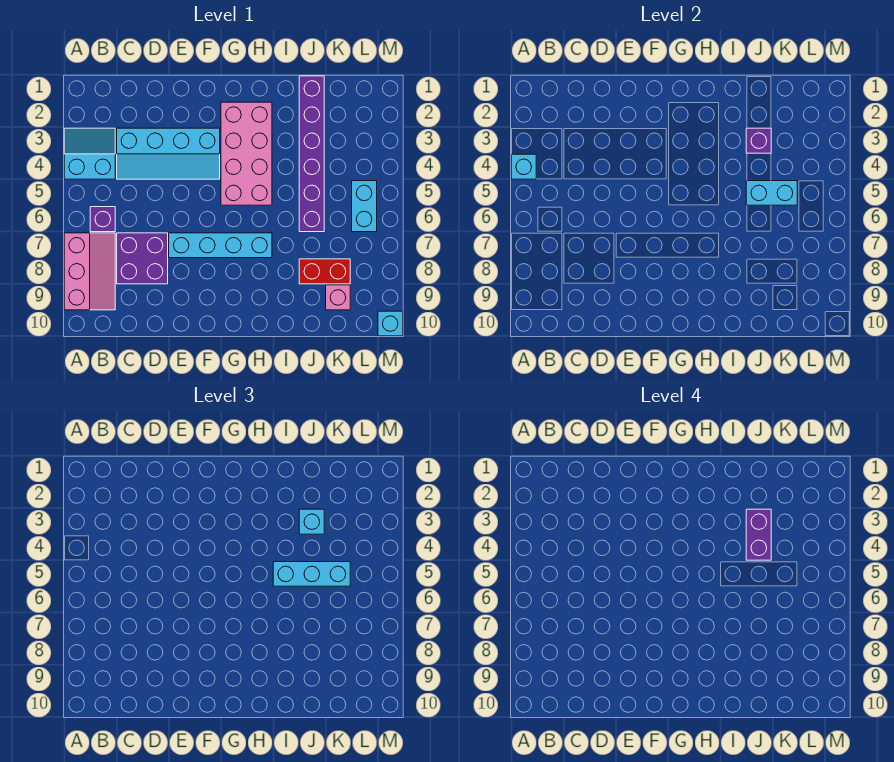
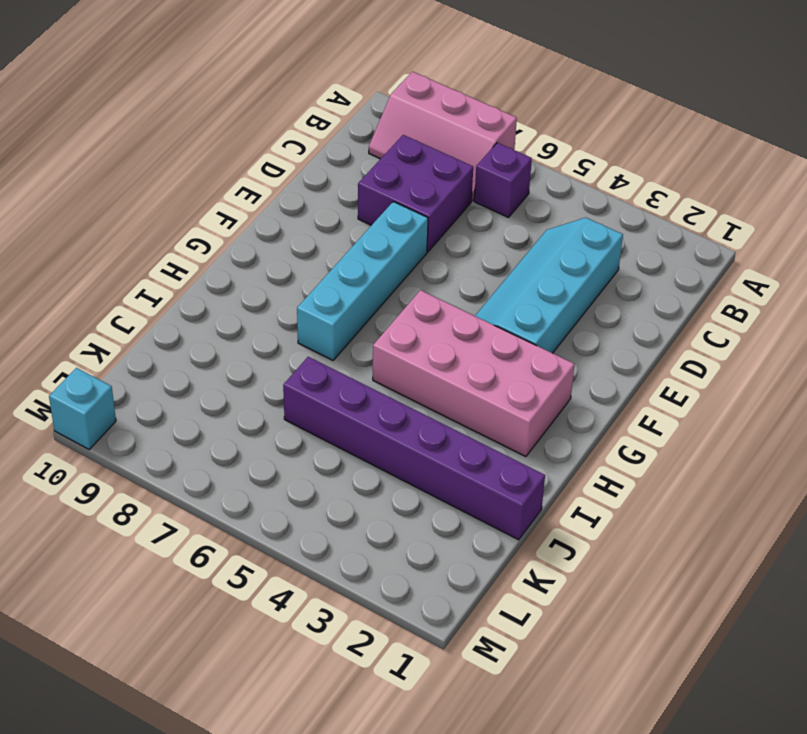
none -> cyan 2x2 slope [64,128,115,179]
none -> red 1x2 brick [299,259,350,284]
none -> pink 1x1 brick [326,285,350,310]

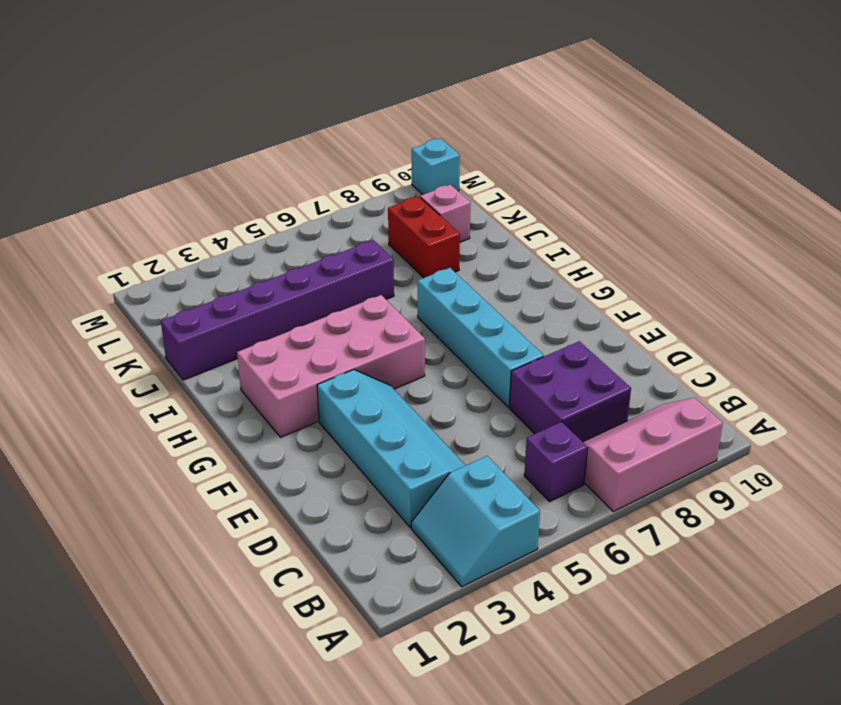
none -> cyan 1x2 brick [352,181,377,232]
none -> cyan 1x1 brick [511,154,536,179]
none -> purple 1x1 brick [746,128,771,153]

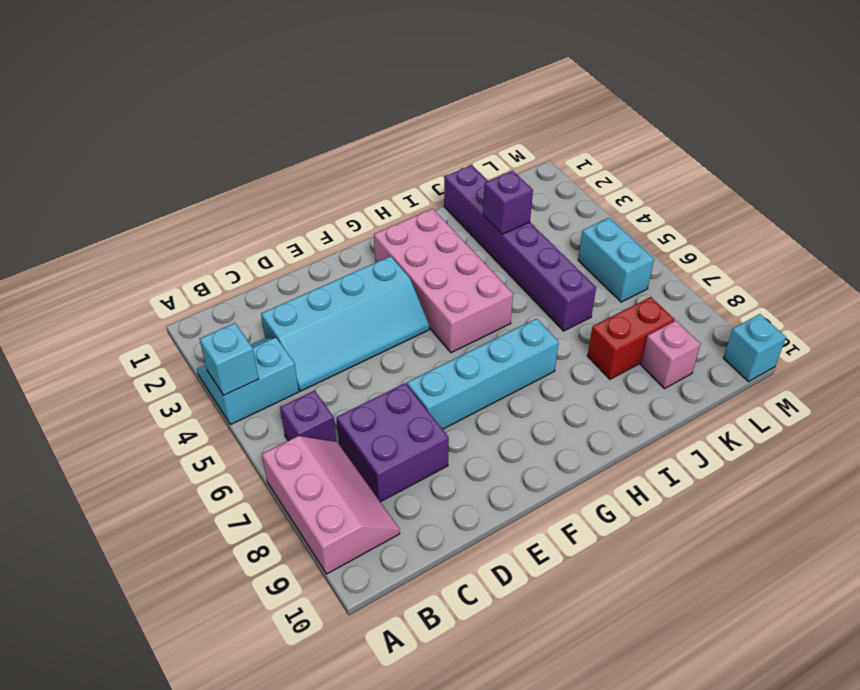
none -> cyan 1x2 brick [746,181,797,205]
none -> cyan 1x3 brick [273,562,350,586]
none -> cyan 1x1 brick [299,509,324,534]

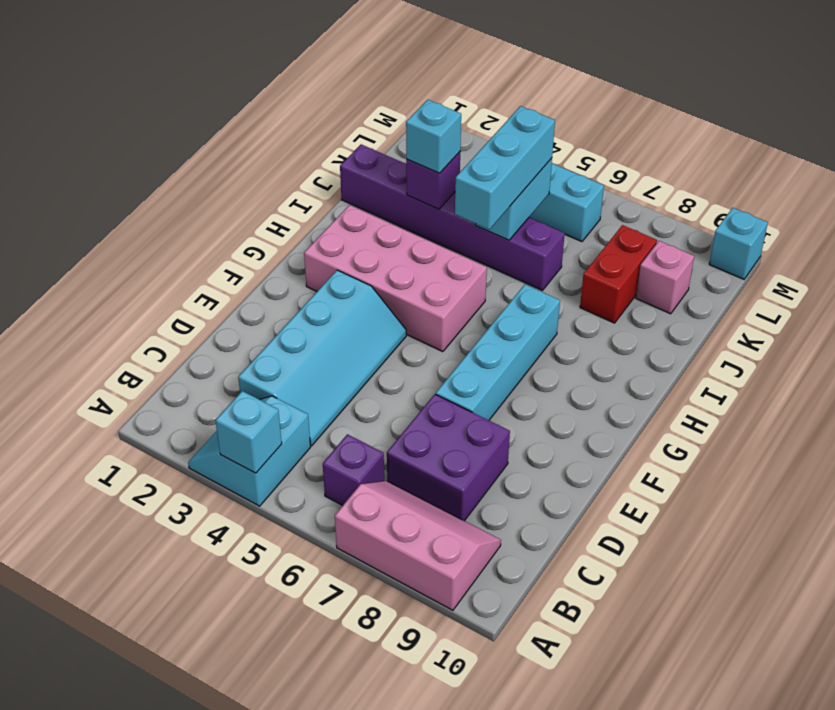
none -> purple 1x2 brick [746,509,771,560]

